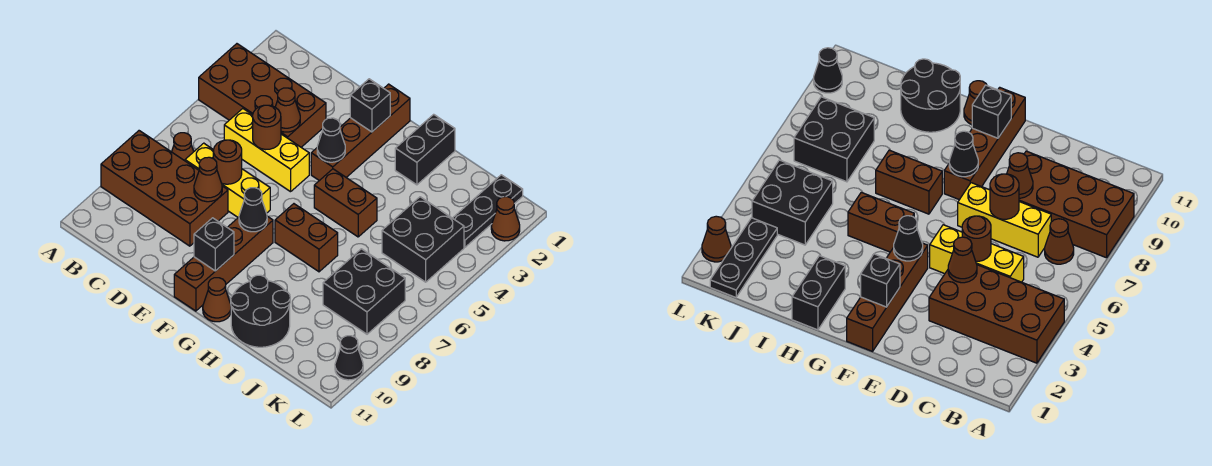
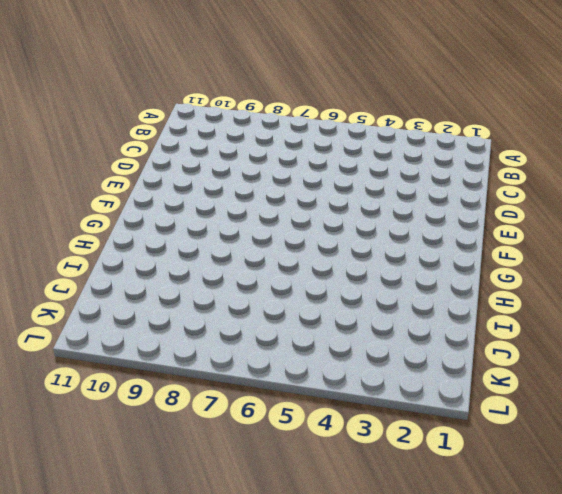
none -> brown 2x4 brick [199,44,326,147]
none -> brown 2x4 brick [101,131,228,246]
none -> brown 1x1 cone [172,133,194,161]

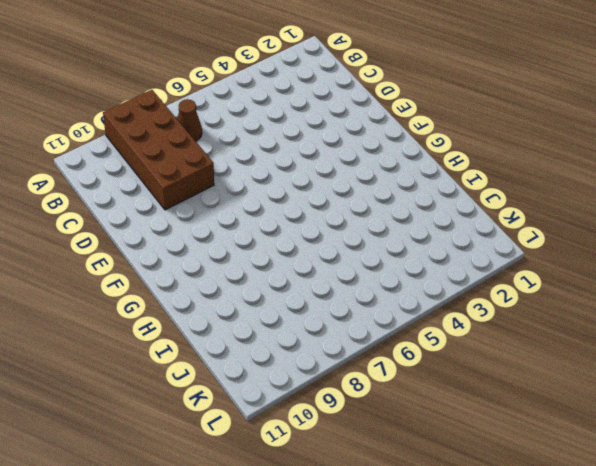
none -> brown 2x4 brick [199,44,326,147]
none -> yellow 1x3 brick [224,109,309,192]
none -> yellow 1x3 brick [185,143,270,217]

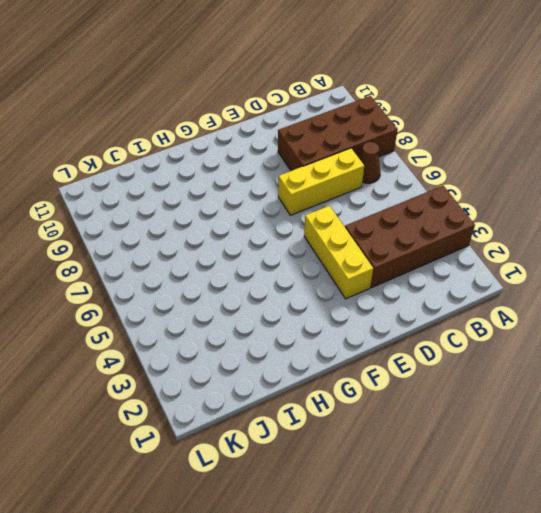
yellow 1x3 brick [304,206,373,299] -> yellow 1x3 brick turned to [224,109,309,192]
none -> brown 1x4 brick [311,84,410,181]
none -> brown 1x4 brick [174,216,273,311]
none -> brown 1x2 brick [314,169,377,237]

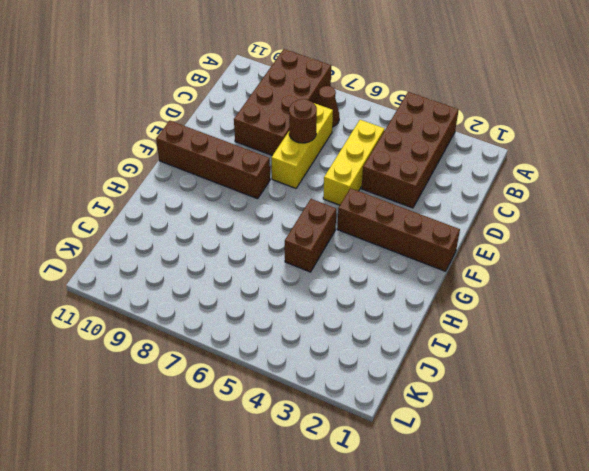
none -> brown 1x2 brick [275,204,338,272]
none -> brown 1x1 cone [203,278,231,322]
none -> black 1x2 brick [395,114,455,185]

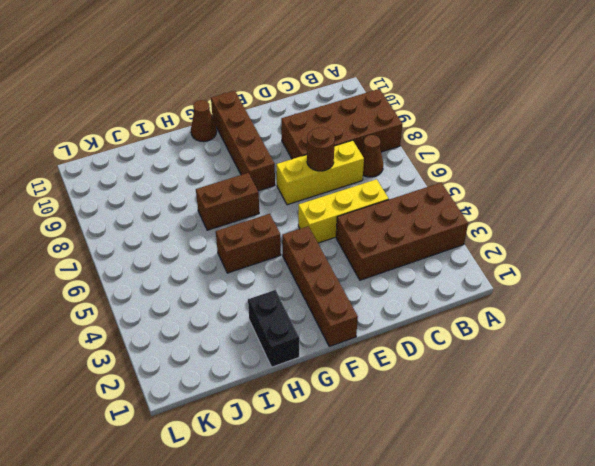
none -> black 2x2 round brick [231,275,290,347]
none -> black 2x2 brick [382,197,464,282]
none -> black 2x2 brick [323,249,405,334]

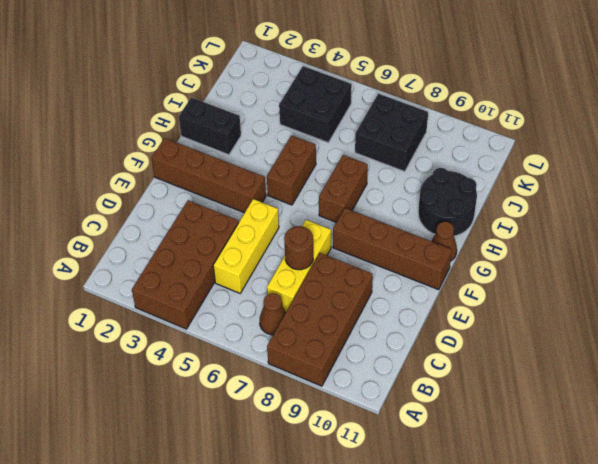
none -> black 1x3 plate [453,175,523,247]
none -> brown 1x1 cone [491,197,520,241]
none -> black 1x1 cone [335,336,363,380]

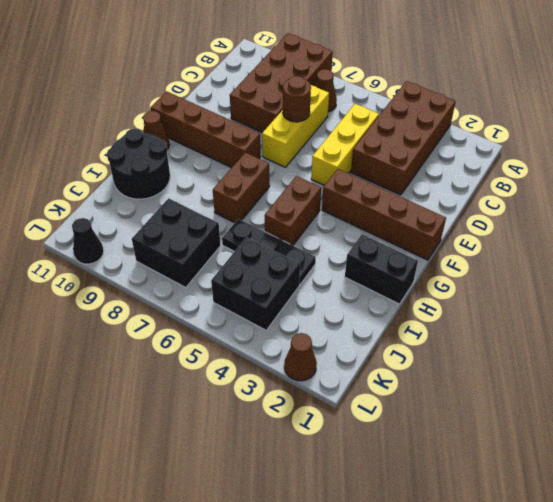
black 1x3 plate [222,219,316,284] -> black 1x3 plate moved to [453,175,523,247]
none -> brown 1x1 cone [275,88,300,132]
none -> brown 1x1 round brick [253,105,281,150]
none -> brown 1x1 cone [194,157,222,202]

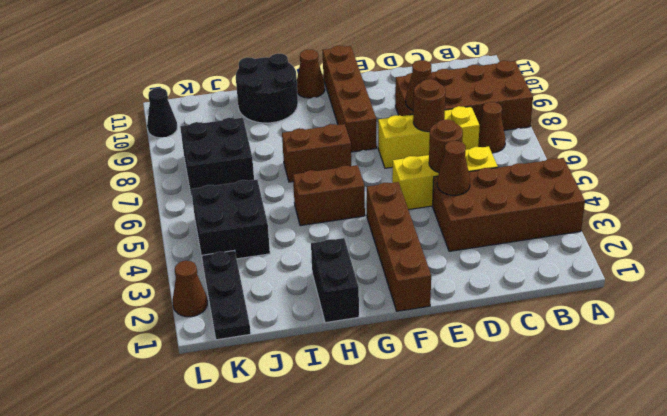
none -> black 1x1 brick [350,79,390,132]
none -> black 1x1 cone [317,118,345,162]
none -> black 1x1 cone [239,188,267,232]

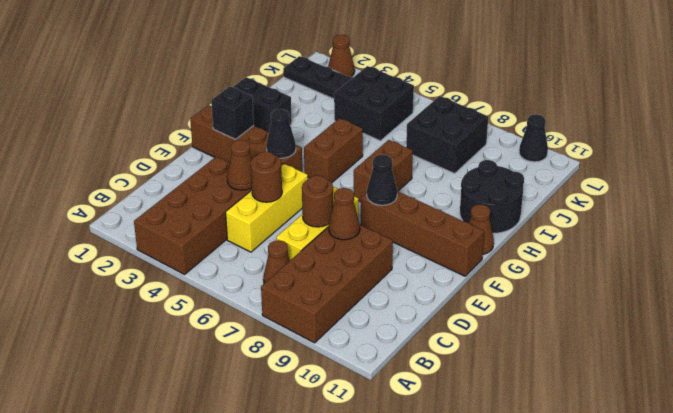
none -> black 1x1 brick [194,218,234,271]

